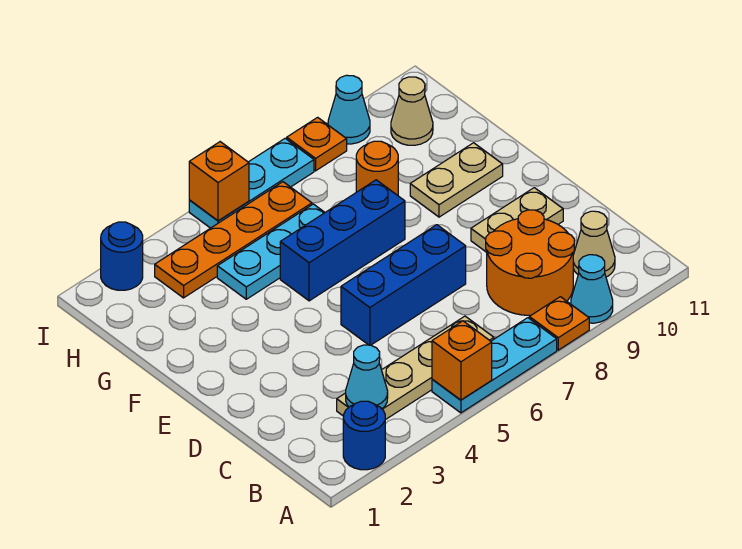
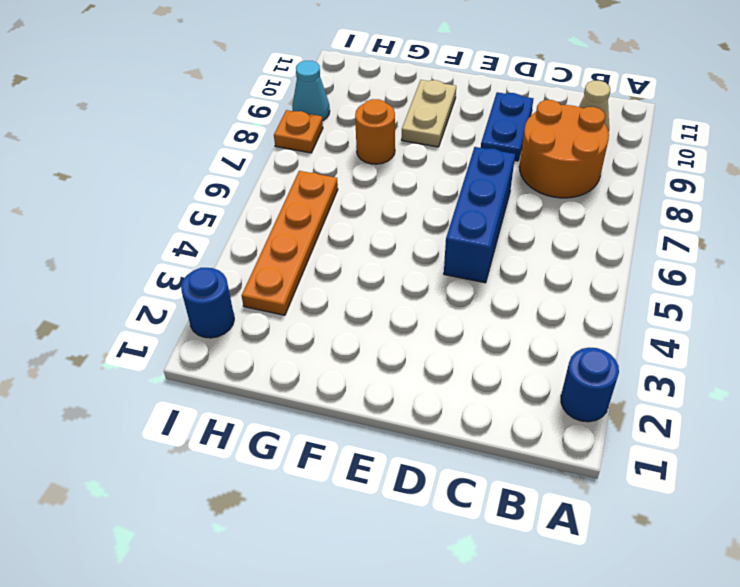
blue 1x2 plate [481,92,533,161] -> tan 1x2 plate [471,188,563,252]
none -> cyan 1x3 plate [432,318,557,413]
none -> orange 1x1 plate [529,297,589,350]
none -> cyan 1x1 cone [571,255,613,323]

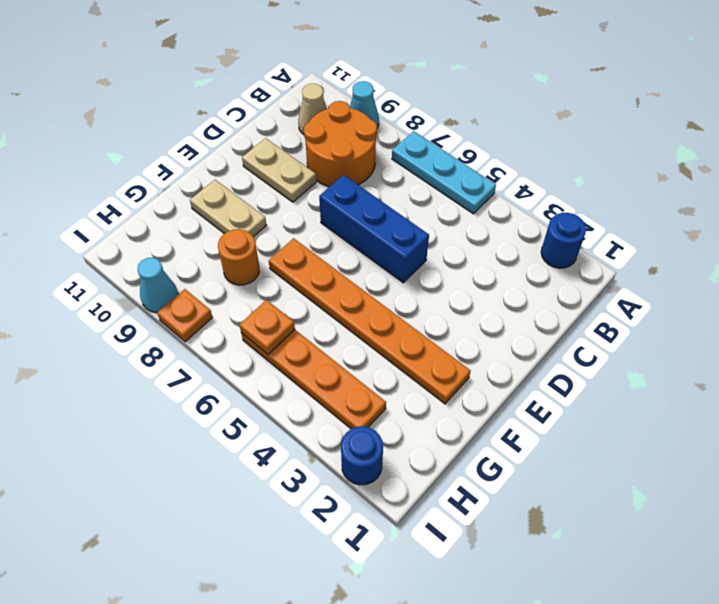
orange 1x6 plate [269,238,471,404] -> blue 1x3 brick [280,180,405,301]
orange 1x1 plate [239,300,295,354] -> orange 1x1 plate moved to [529,297,589,350]
none -> tan 1x4 plate [337,316,494,420]
none -> cyan 1x3 plate [217,204,325,299]
none -> tan 1x1 cone [391,77,433,145]

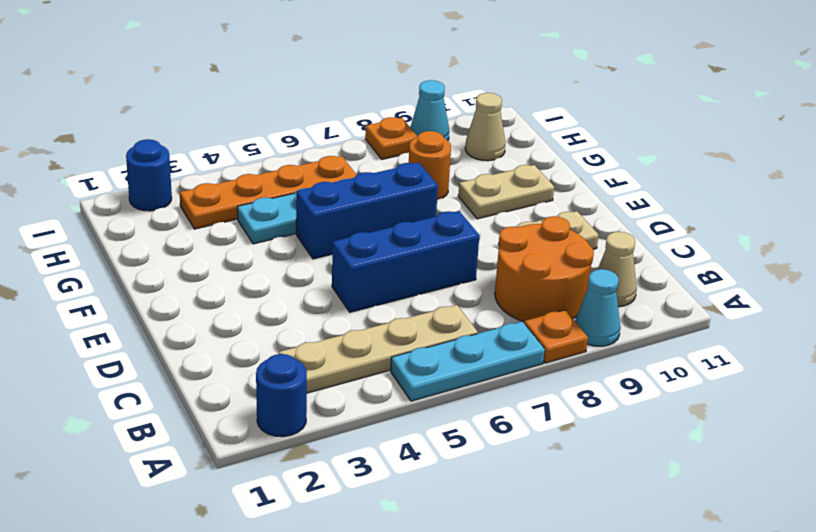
none -> cyan 1x3 plate [189,138,314,228]
none -> orange 1x1 brick [432,321,492,400]
none -> cyan 1x1 cone [346,345,388,409]

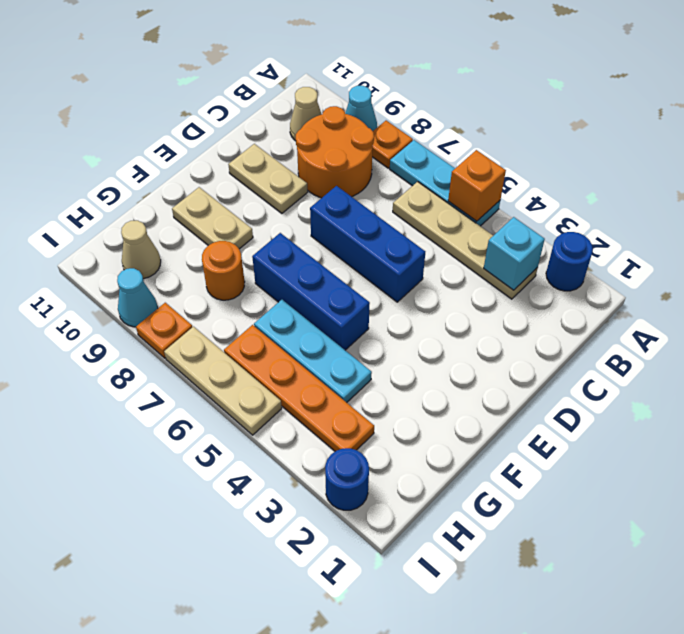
cyan 1x1 brick [484,217,545,290] -> cyan 1x1 cone [346,345,388,409]
tan 1x3 plate [164,327,282,435] -> cyan 1x3 plate [189,138,314,228]
none -> orange 1x1 brick [189,142,249,221]

